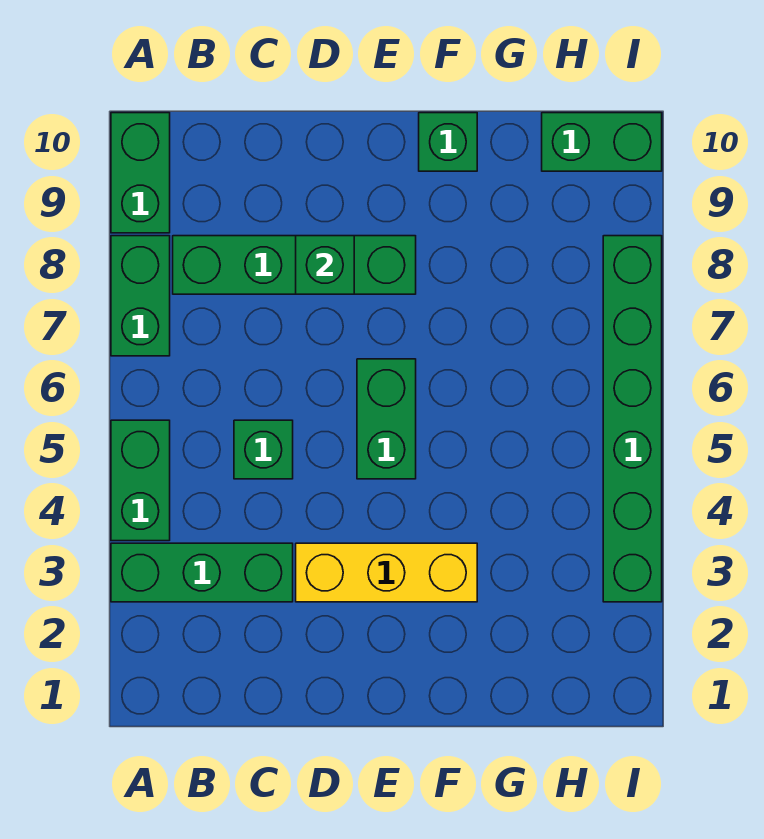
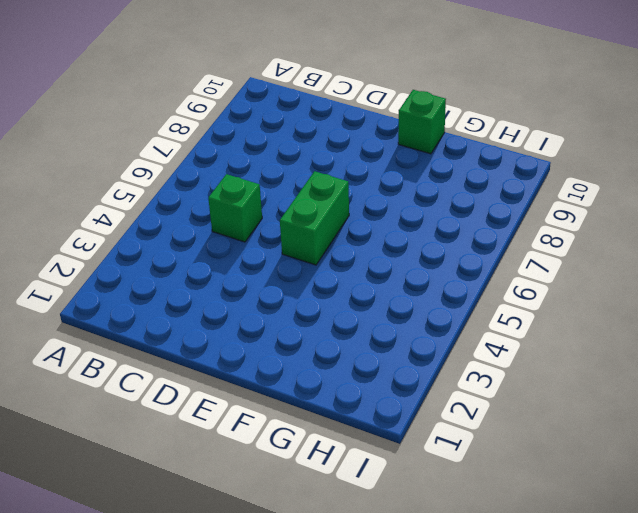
none -> green 1x3 brick [111,543,293,602]
none -> green 1x2 brick [111,420,170,541]
none -> green 1x2 brick [111,236,170,356]

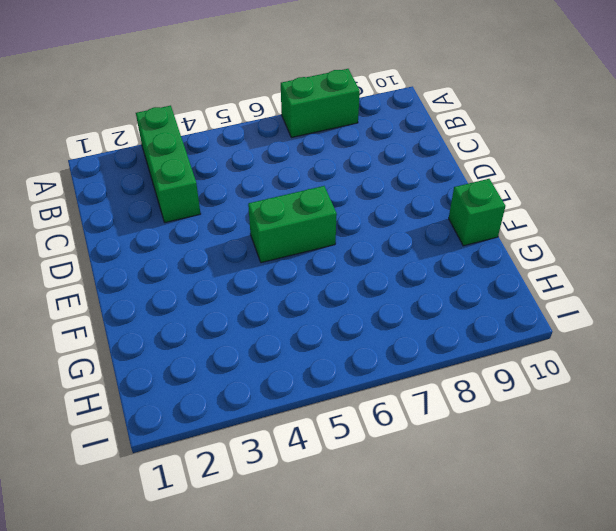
none -> green 1x2 brick [111,420,170,541]
none -> green 1x2 brick [111,113,170,233]
none -> green 1x4 brick [173,236,416,294]

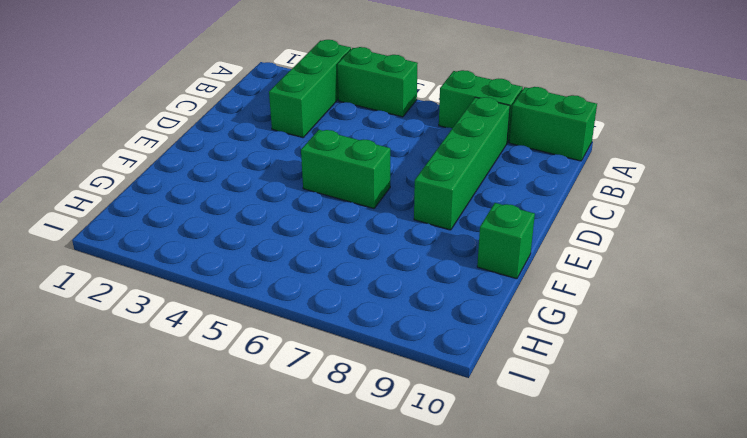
none -> green 1x1 brick [234,420,293,479]
none -> yellow 1x3 brick [296,543,477,602]
none -> green 1x2 brick [542,113,662,171]

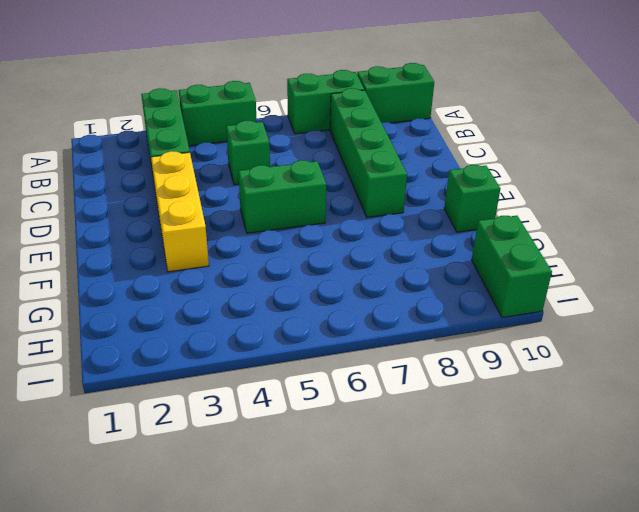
none -> green 1x6 brick [603,236,662,602]
none -> green 1x1 brick [296,236,354,294]

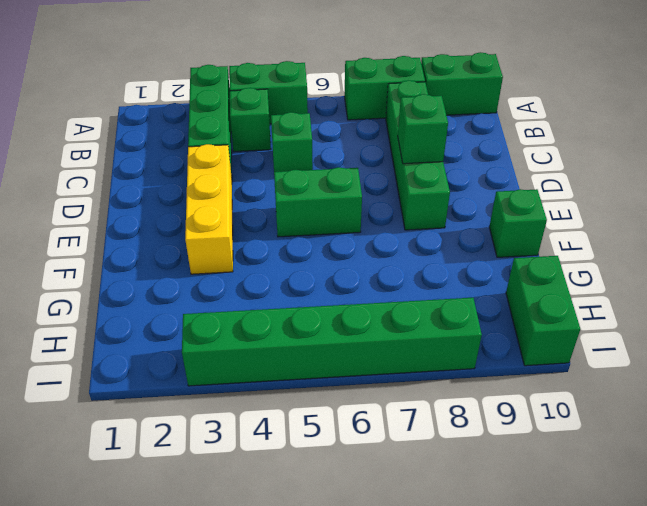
green 1x1 brick [230,88,271,152] -> none

